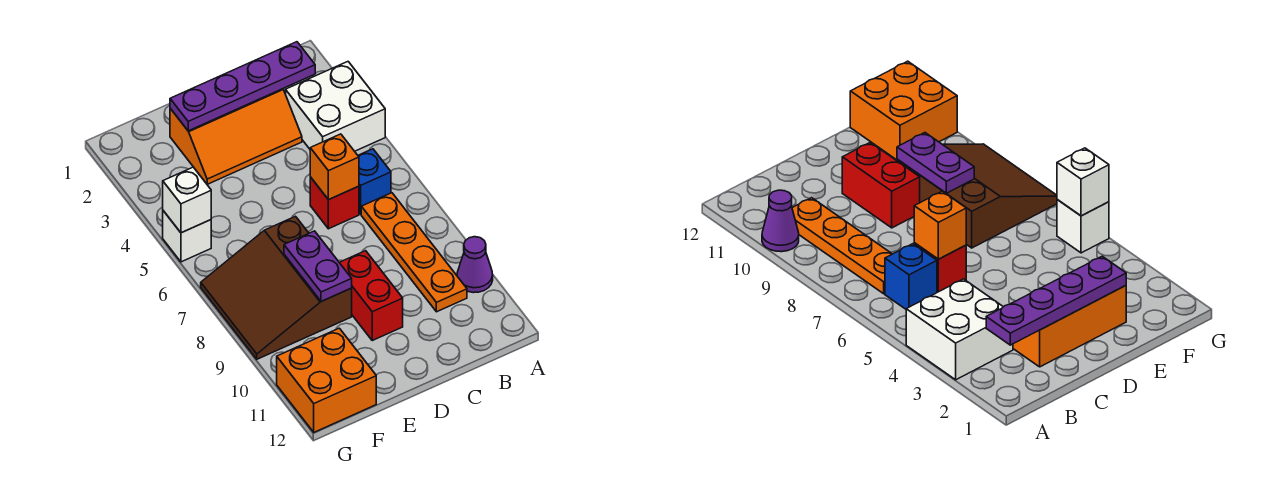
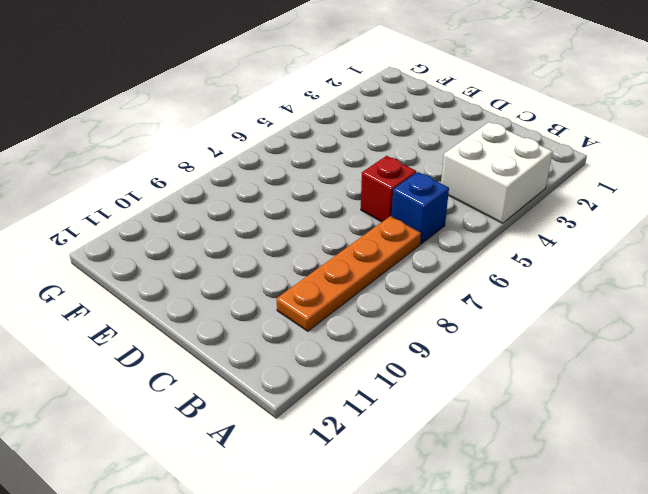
none -> purple 1x1 cone [457,237,493,293]
none -> orange 2x3 slope [170,89,302,184]
none -> red 1x2 brick [339,251,403,340]

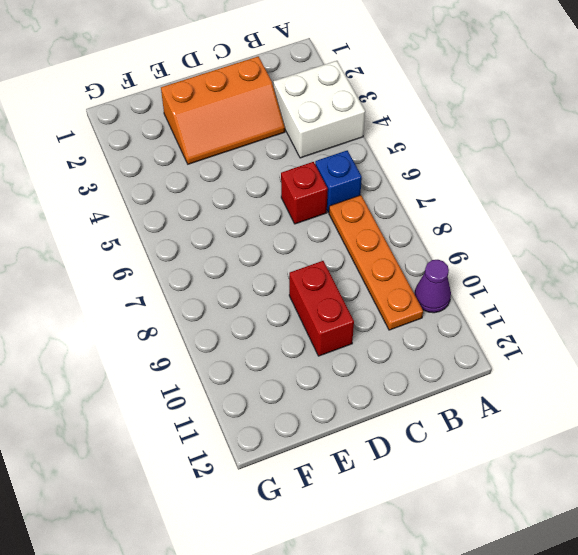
none -> brown 3x3 slope [201,216,352,359]
none -> orange 2x2 brick [277,328,376,432]
none -> white 1x1 brick [163,211,211,262]

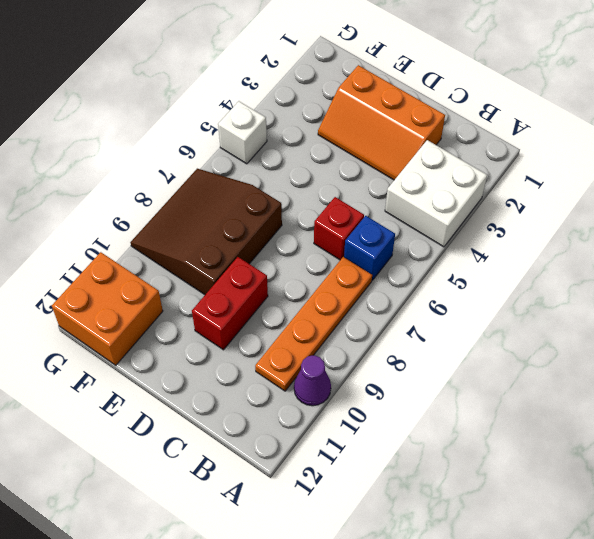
none -> purple 1x4 plate [170,42,315,131]
none -> orange 1x1 brick [310,134,359,200]
none -> purple 1x2 plate [284,231,352,302]

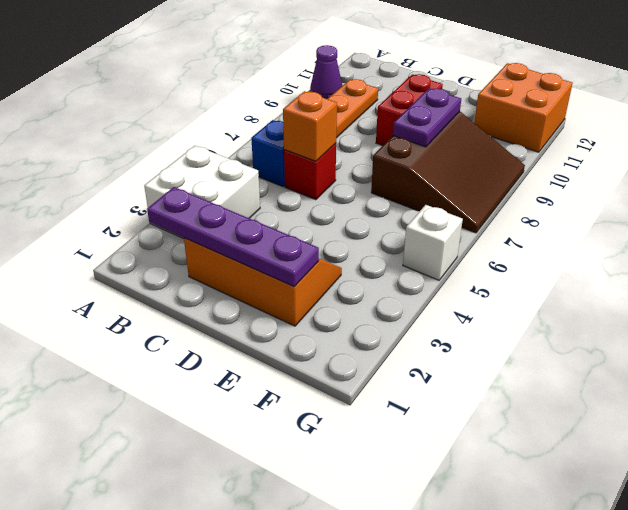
none -> white 1x1 brick [163,167,211,233]

